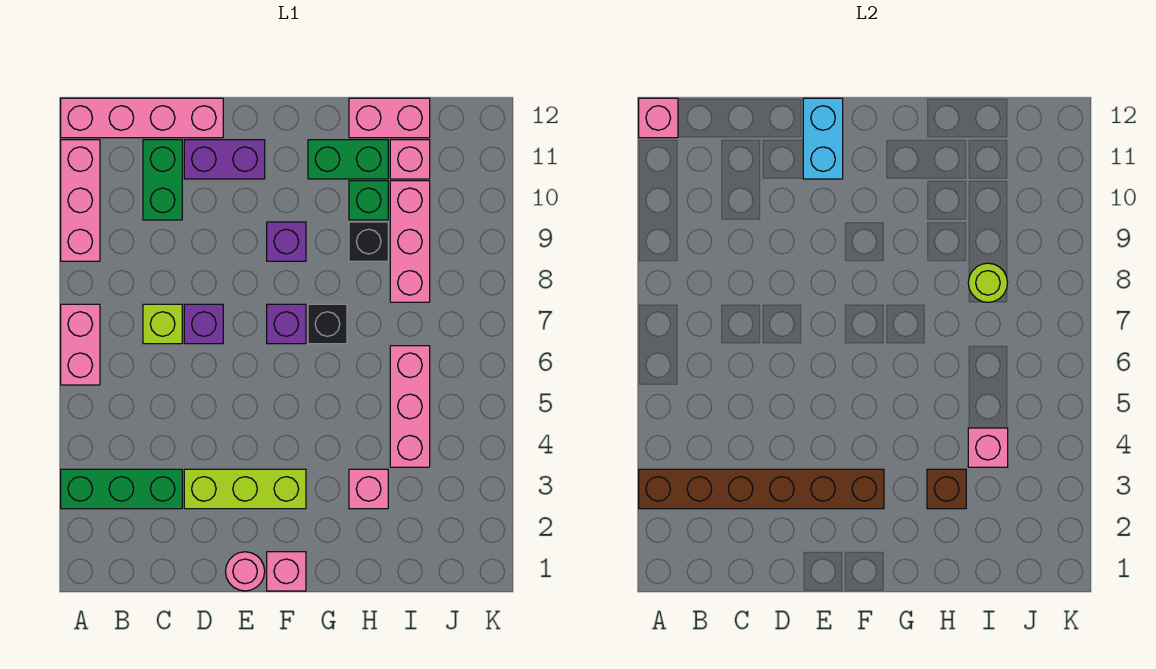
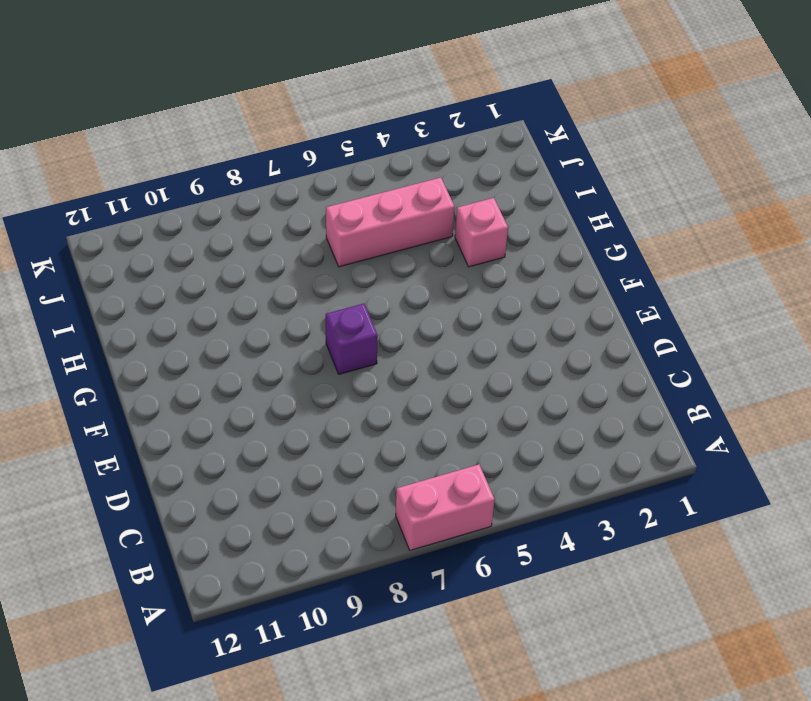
none -> green 1x3 brick [61,469,182,509]
none -> pink 1x3 brick [61,140,100,261]
none -> pink 1x4 brick [61,98,223,138]

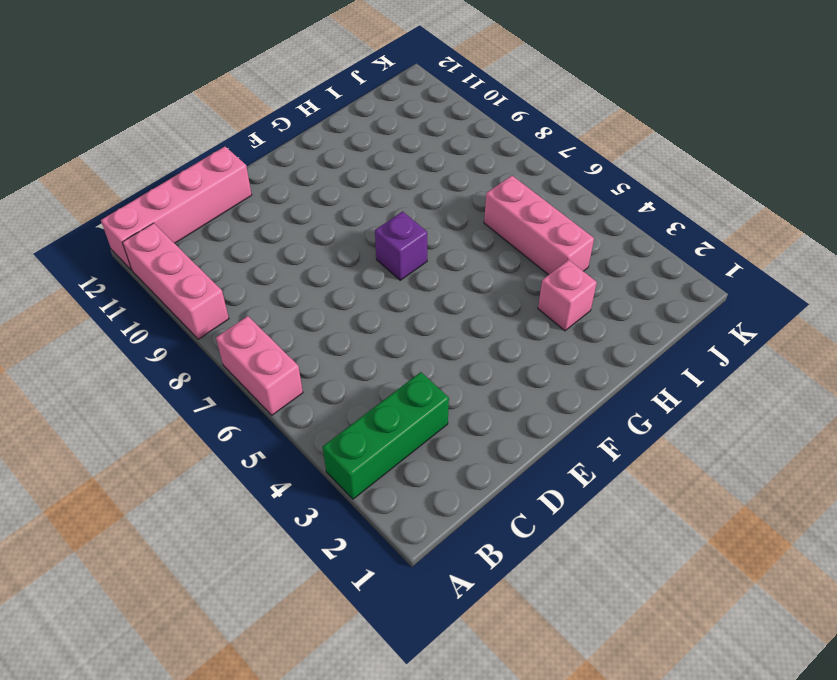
none -> lime 1x1 brick [143,304,182,344]
none -> green 1x2 brick [143,140,182,220]
none -> lime 1x3 brick [184,469,306,509]

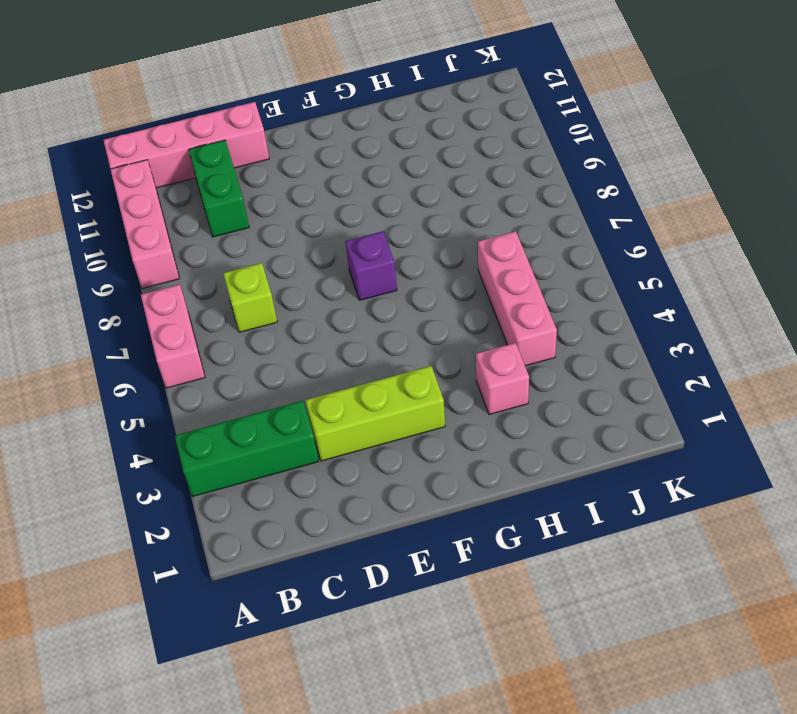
none -> purple 1x1 brick [184,304,223,344]
none -> purple 1x2 brick [184,140,265,179]
none -> pink 1x1 round brick [226,552,265,591]

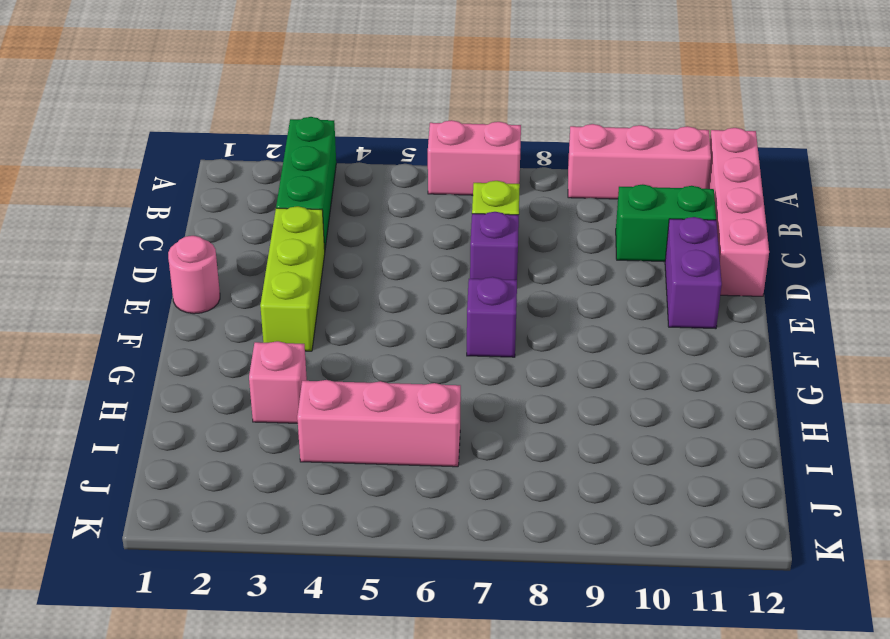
none -> pink 1x1 brick [267,552,306,591]
none -> purple 1x1 brick [267,222,306,261]
none -> black 1x1 brick [308,304,347,344]

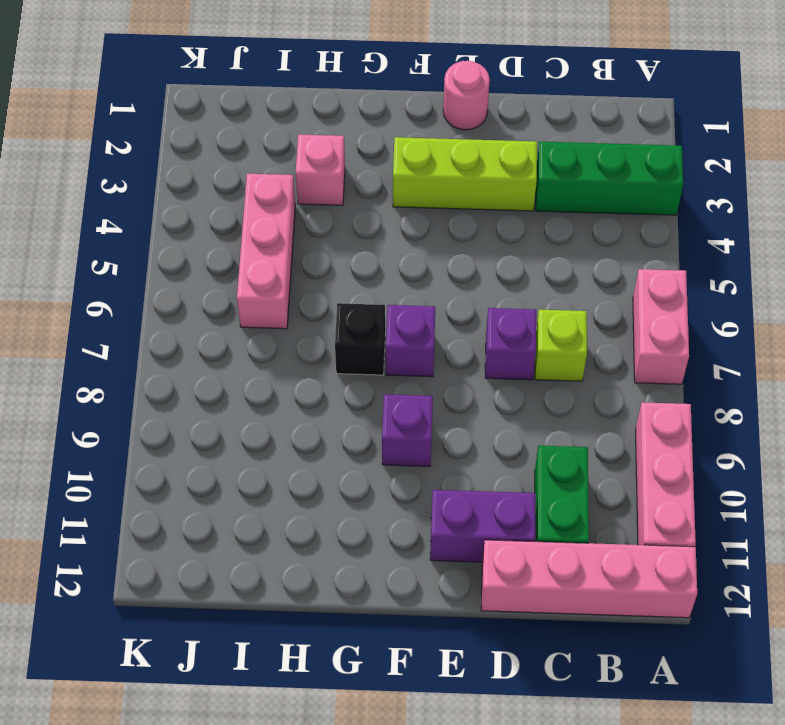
none -> pink 1x1 brick [267,552,306,591]
none -> green 1x2 brick [308,140,388,179]
none -> black 1x1 brick [349,222,388,261]

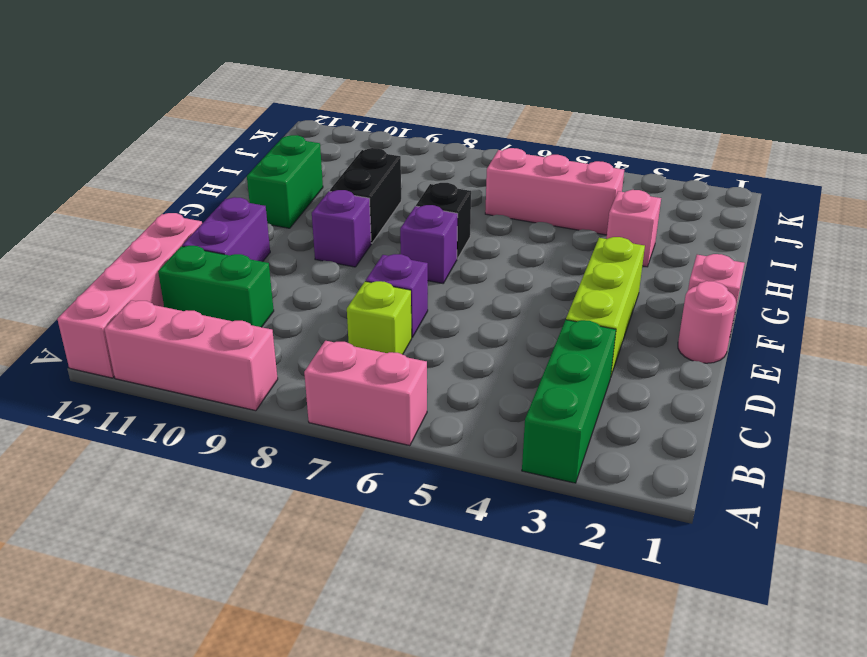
black 1x2 brick [330,148,401,243] -> black 1x1 brick [349,222,388,261]
none -> green 1x1 brick [349,181,388,220]
none -> pink 1x2 brick [349,98,430,138]
none -> pink 1x3 brick [390,181,430,302]

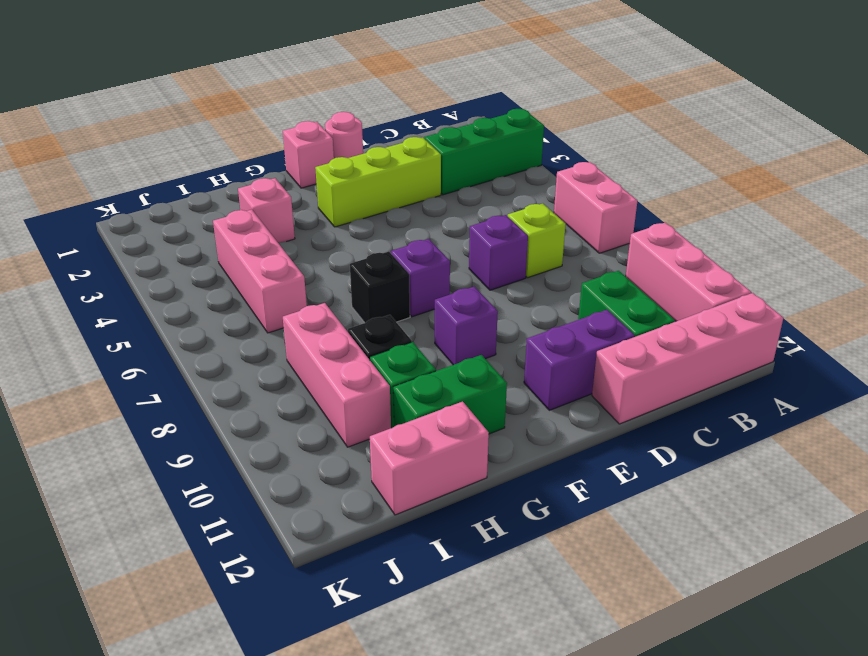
none -> pink 1x1 brick [390,140,430,179]
none -> brown 1x6 brick [639,469,884,509]
none -> pink 1x1 brick [639,98,678,138]

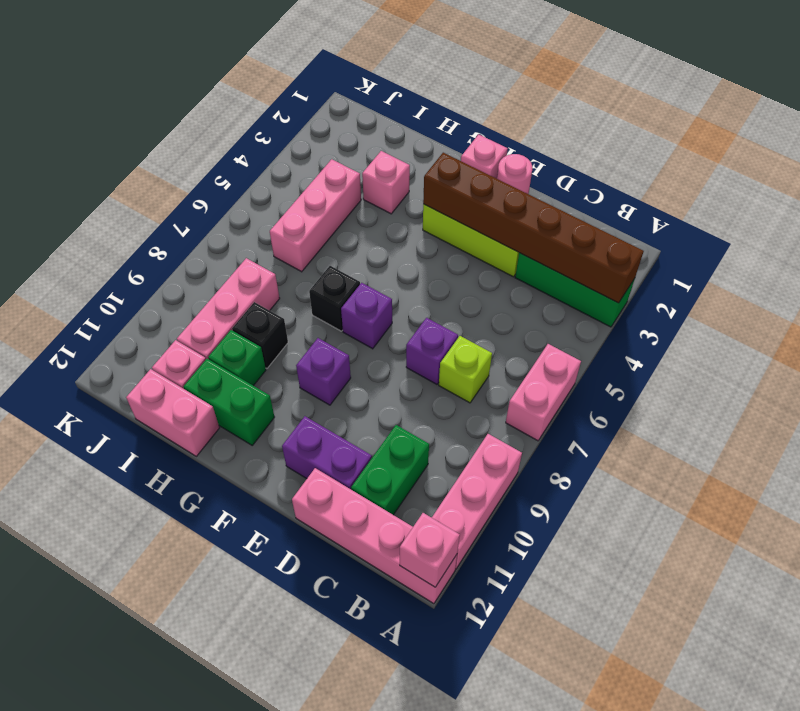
none -> cyan 1x2 brick [803,98,843,179]
none -> brown 1x1 brick [927,469,966,509]
none -> pink 1x1 brick [968,428,1008,467]

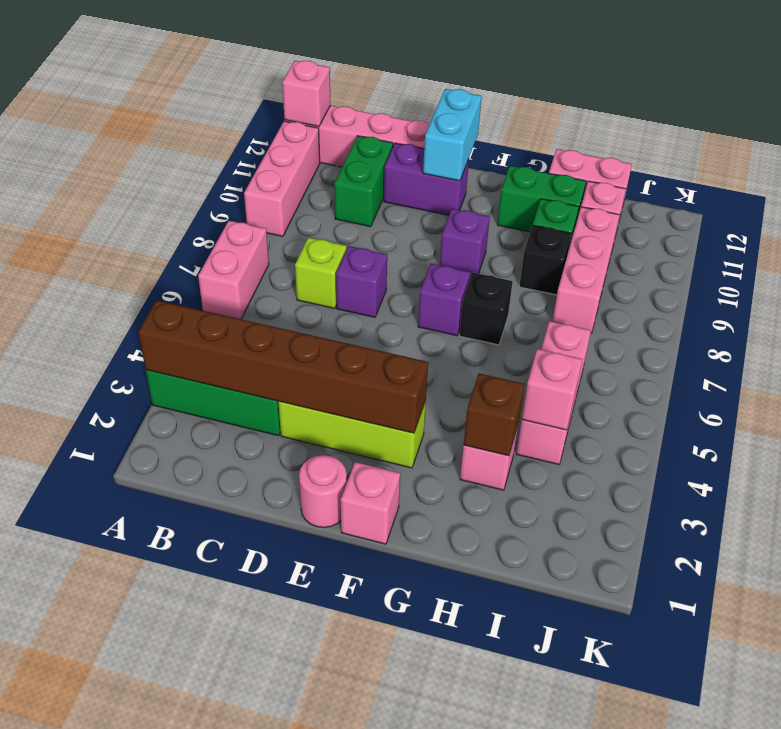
none -> lime 1x1 round brick [968,263,1008,302]

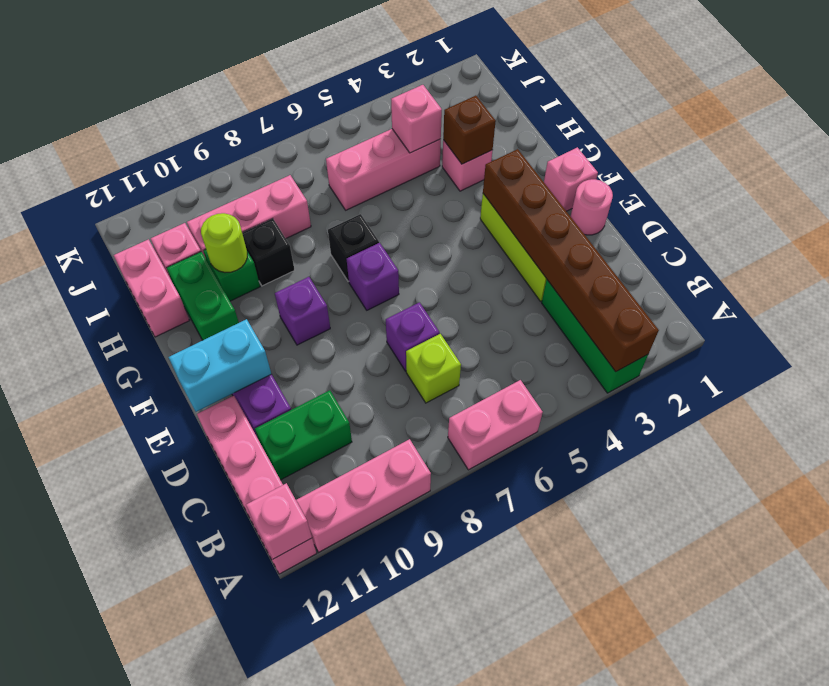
lime 1x1 round brick [201,213,247,273] -> lime 1x1 round brick moved to [968,263,1008,302]

